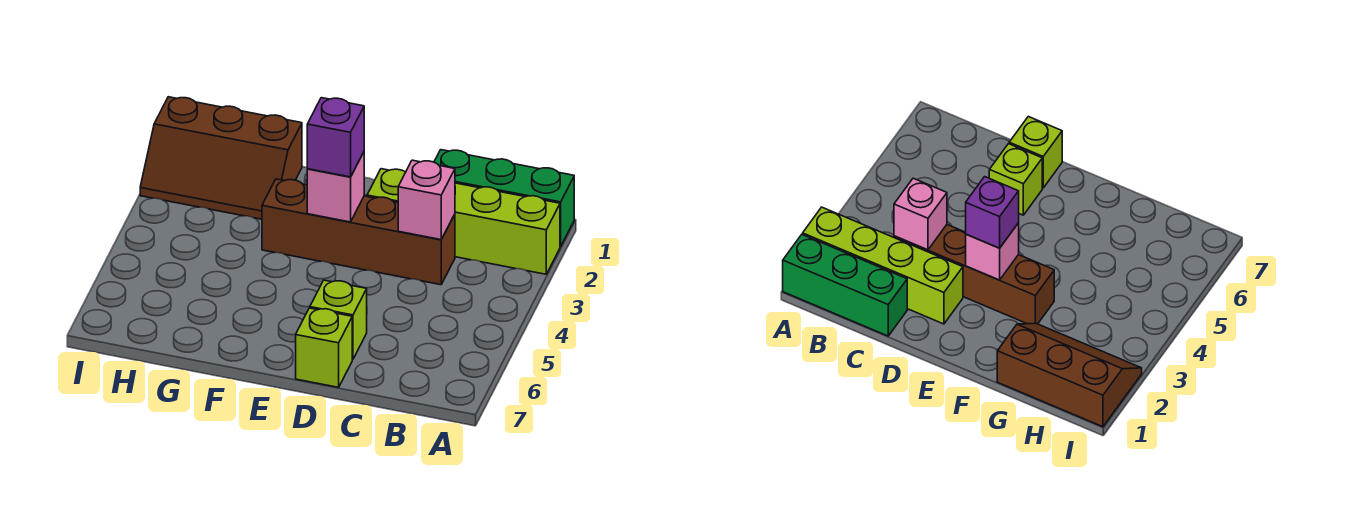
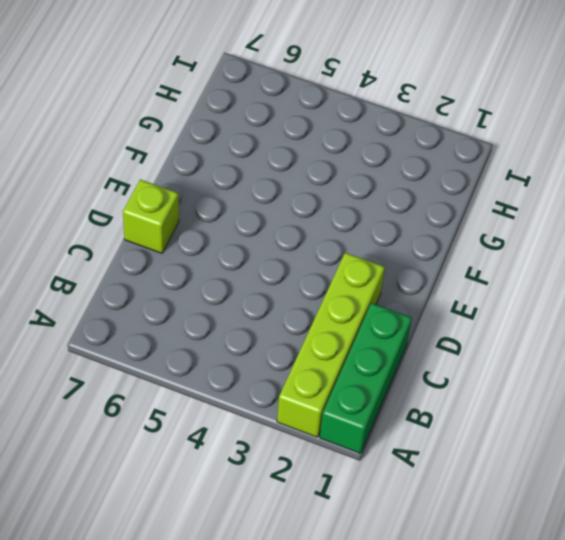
none -> brown 1x4 brick [262,179,455,285]
none -> lime 1x1 brick [310,280,367,360]

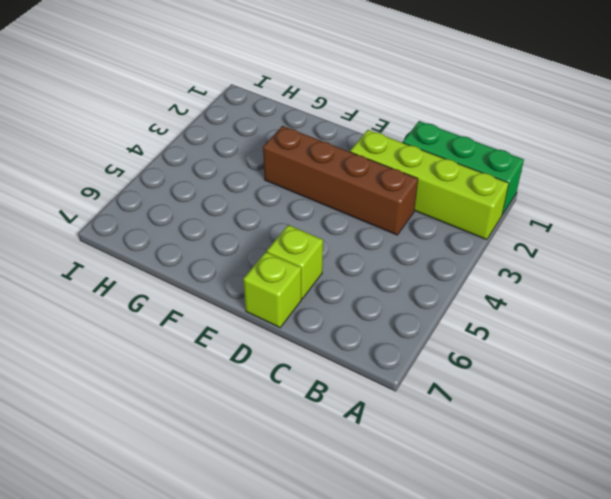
none -> brown 2x3 slope [140,97,302,219]
none -> pink 1x1 brick [398,160,455,240]

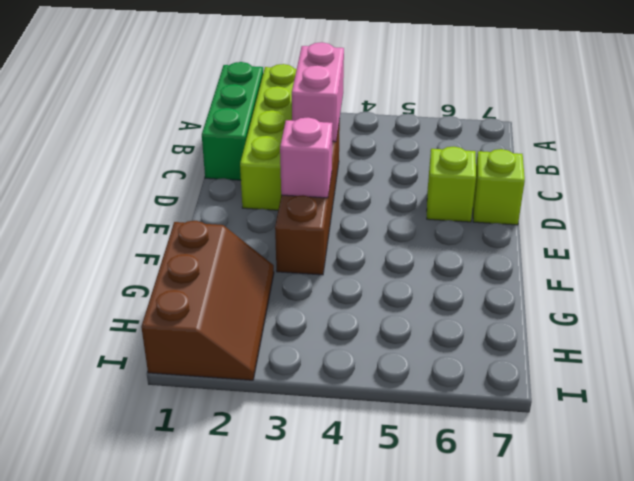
pink 1x2 brick [292,42,344,142] -> pink 1x1 brick [398,160,455,240]
none -> purple 1x1 brick [307,98,364,177]

